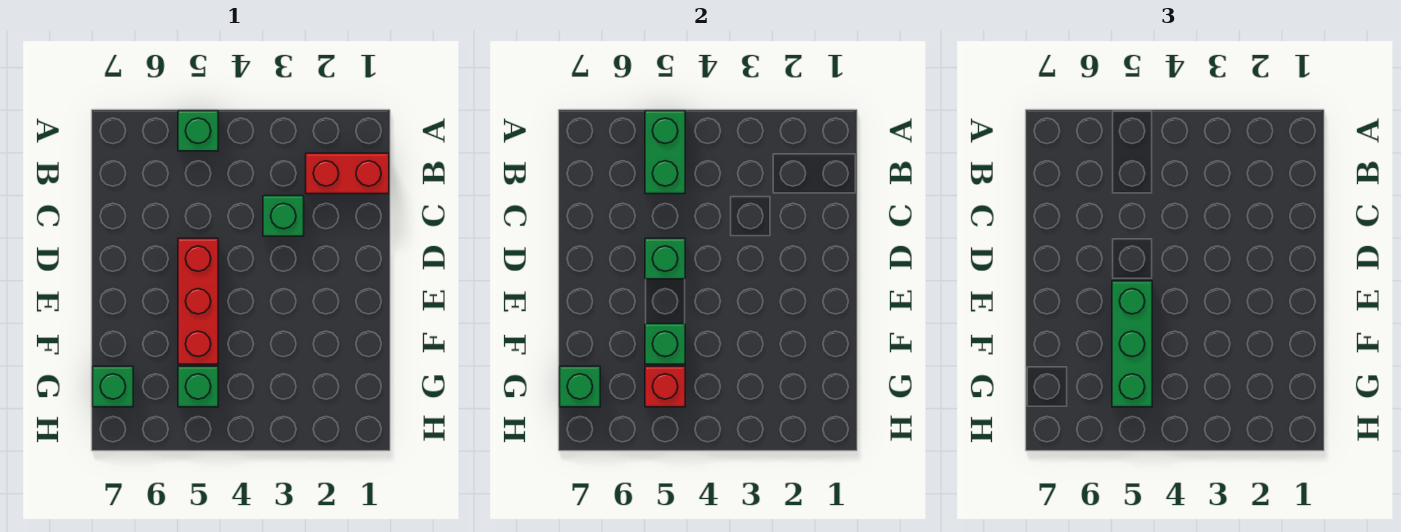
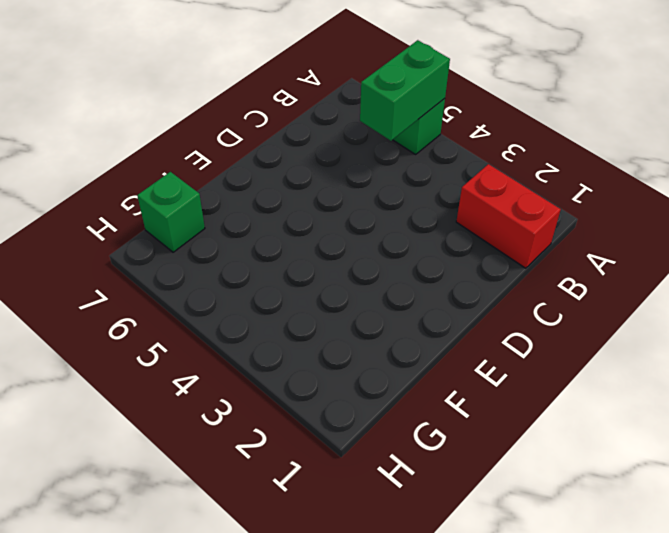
none -> green 1x1 brick [263,196,304,236]
none -> red 1x3 brick [178,238,218,364]
none -> green 1x1 brick [178,366,218,407]

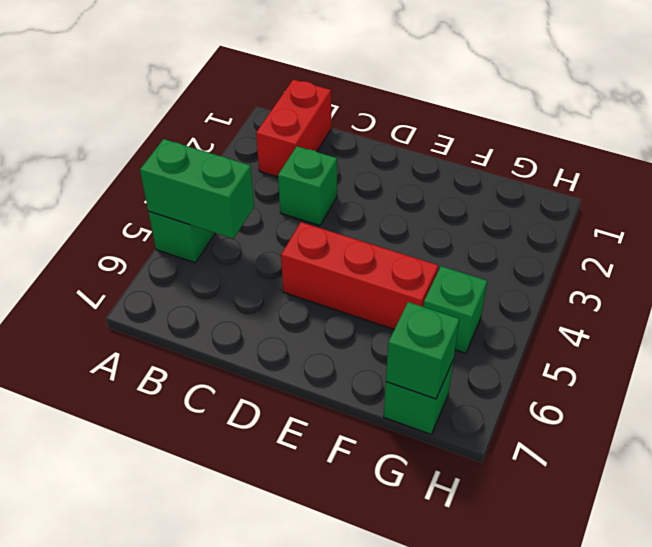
none -> green 1x1 brick [645,238,685,279]
none -> green 1x1 brick [645,324,685,364]
none -> red 1x1 brick [645,366,685,407]

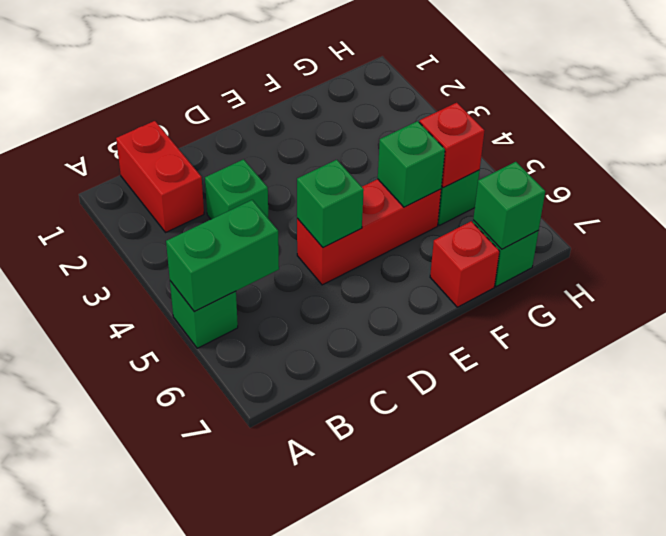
red 1x1 brick [430,221,500,307] -> none
none -> green 1x3 brick [1112,281,1152,407]

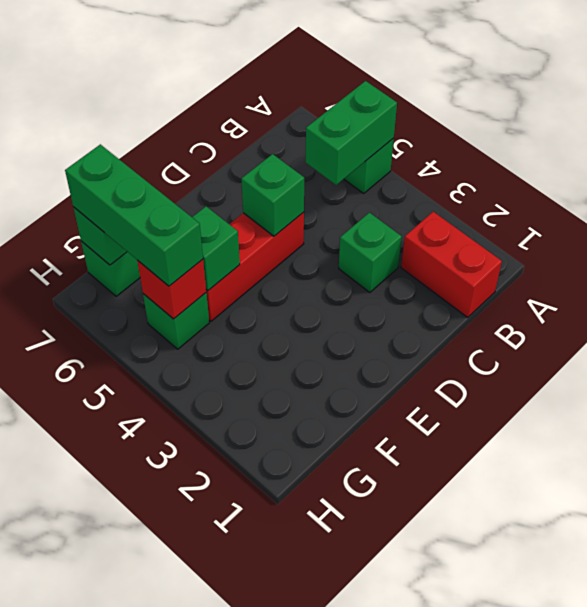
green 1x3 brick [65,144,203,286] -> green 1x3 brick turned to [1112,281,1152,407]

